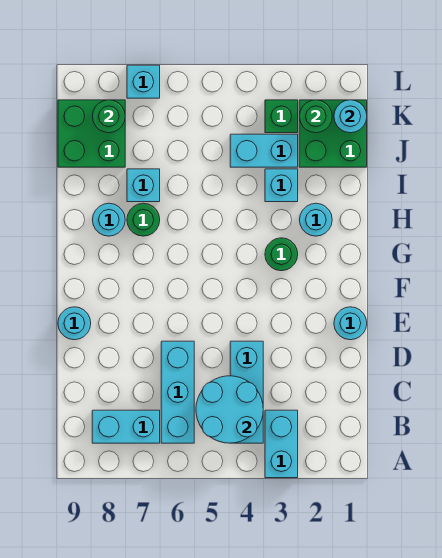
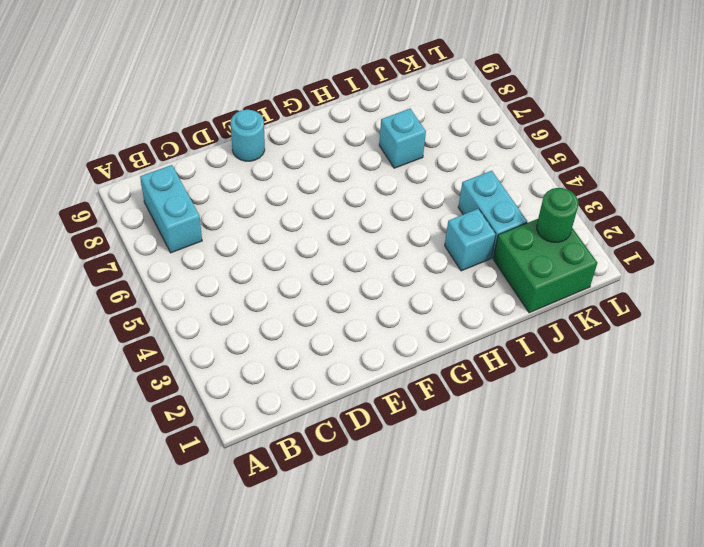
none -> cyan 1x2 brick [265,410,298,478]
none -> cyan 1x3 brick [230,341,263,443]
none -> cyan 1x3 brick [161,341,194,443]

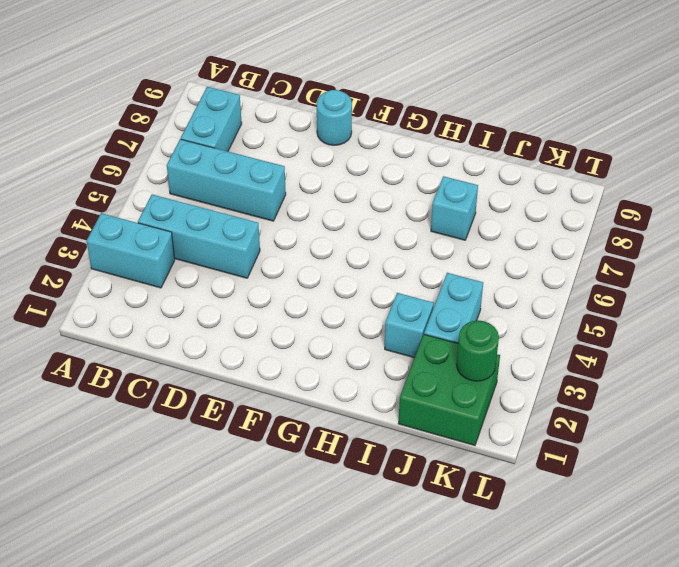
none -> cyan 1x1 round brick [334,307,367,340]
none -> green 1x1 round brick [265,238,298,271]
none -> cyan 1x1 round brick [299,203,332,236]

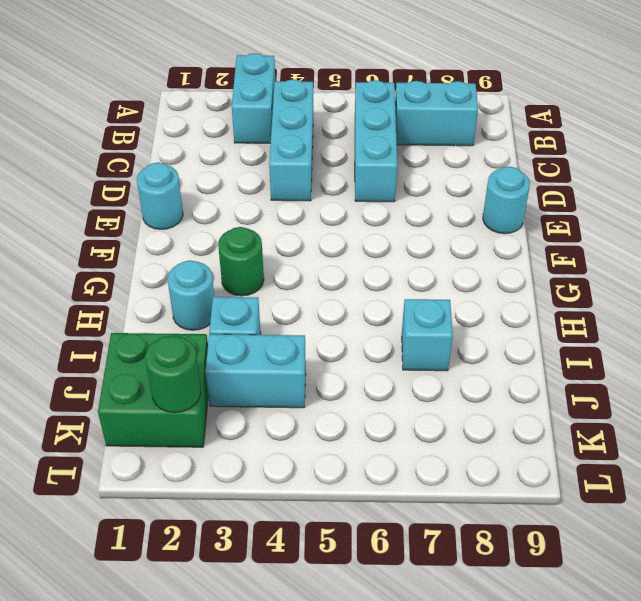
none -> green 1x1 round brick [127,203,160,236]
none -> cyan 1x1 round brick [92,203,125,236]
none -> green 2x2 brick [58,100,125,167]

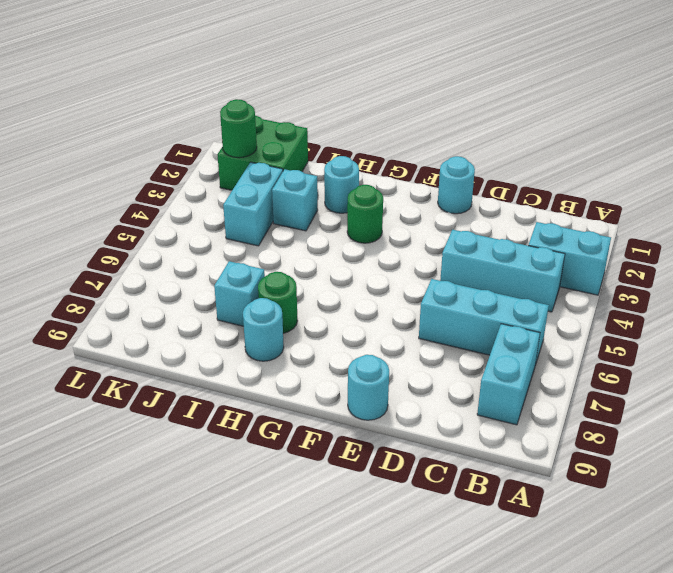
none -> green 2x2 brick [58,100,125,167]
none -> green 1x1 brick [265,100,298,133]
none -> cyan 1x1 brick [127,65,160,98]

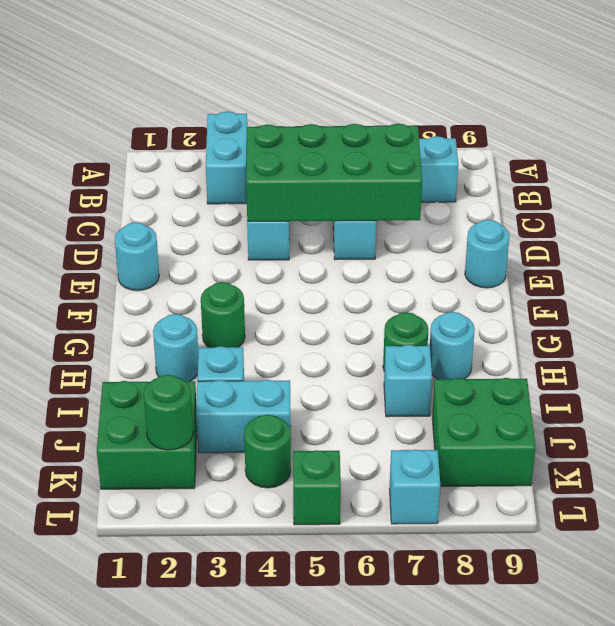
green 2x4 brick [246,124,422,221] -> cyan 2x2 round brick [196,376,263,443]
green 1x1 round brick [244,415,291,488] -> green 1x1 round brick moved to [92,100,125,133]
green 1x1 brick [293,450,341,525] -> green 1x1 brick moved to [265,100,298,133]
none -> cyan 1x1 round brick [334,100,367,133]

